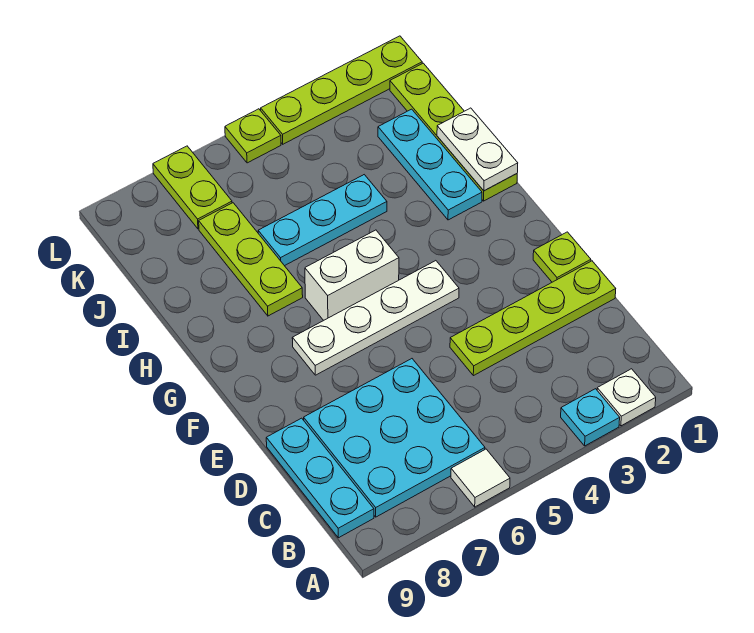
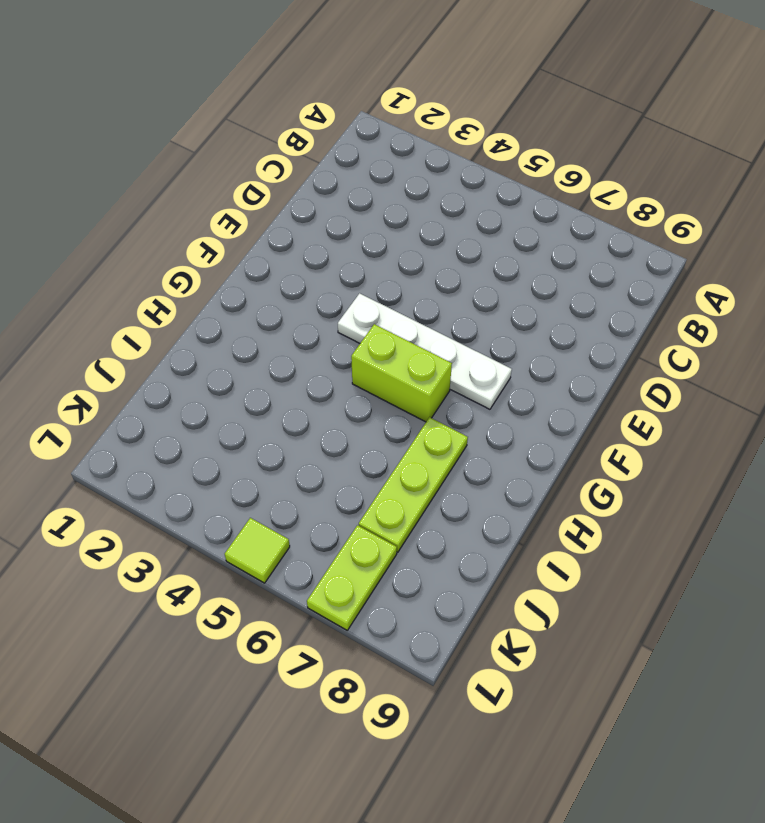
lime 1x2 brick [351,324,452,422] -> white 1x2 brick [305,230,399,321]
lime 1x1 tile [225,518,290,583] -> lime 1x1 plate [225,109,281,163]
none -> white 1x1 plate [597,369,656,426]
none -> cyan 1x1 plate [561,389,620,446]
none -> white 1x1 tile [451,449,510,507]

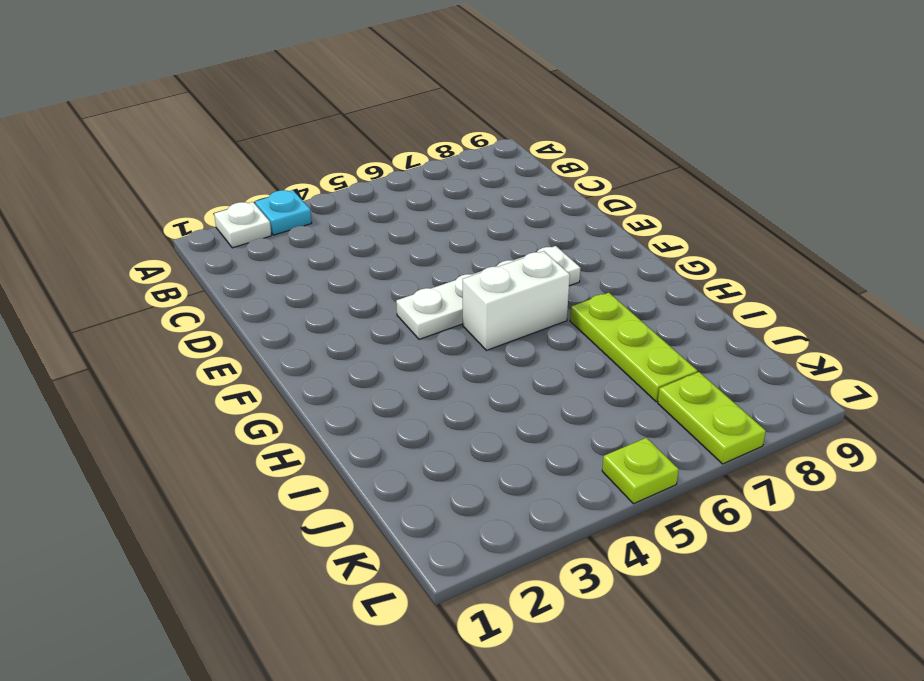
none -> white 1x1 tile [451,449,510,507]
none -> cyan 3x3 plate [304,359,485,517]
none -> cyan 1x3 plate [266,418,374,538]

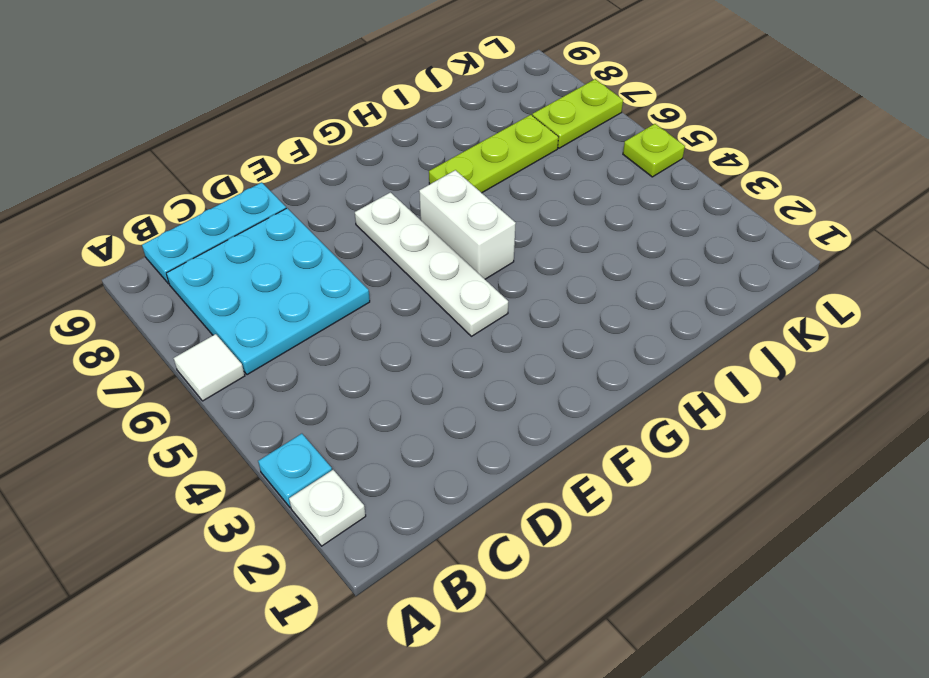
none -> lime 1x4 plate [450,261,616,376]
none -> lime 1x1 plate [533,232,591,282]
none -> lime 1x4 plate [390,63,517,201]

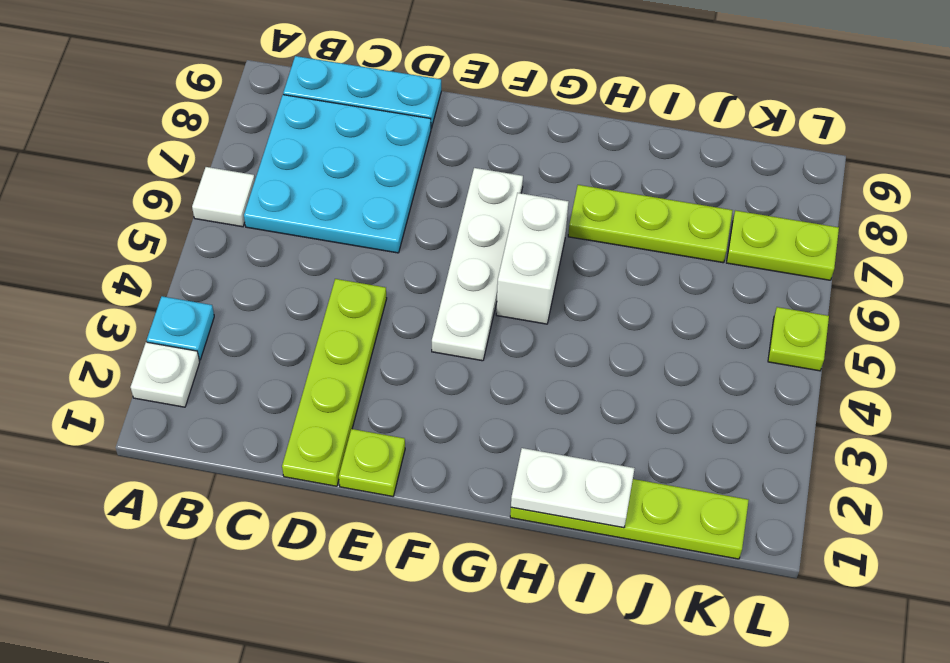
none -> cyan 1x3 plate [378,109,482,220]
none -> cyan 1x3 plate [258,175,387,266]
none -> lime 1x4 plate [261,36,422,144]

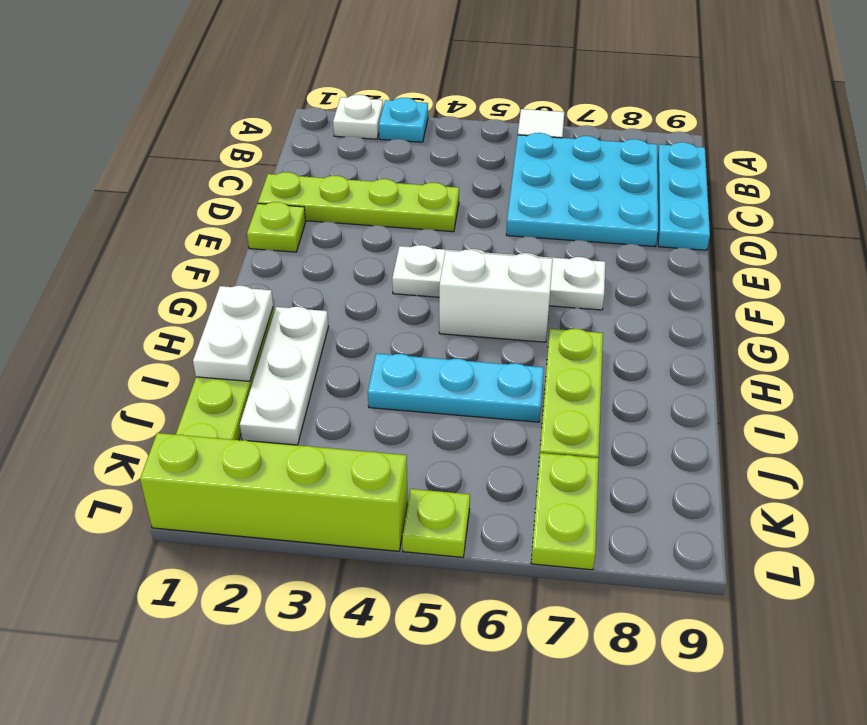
white 1x3 plate [240,307,328,445] -> cyan 1x3 plate [378,109,482,220]
lime 1x4 brick [140,433,408,551] -> lime 1x4 plate [261,36,422,144]

